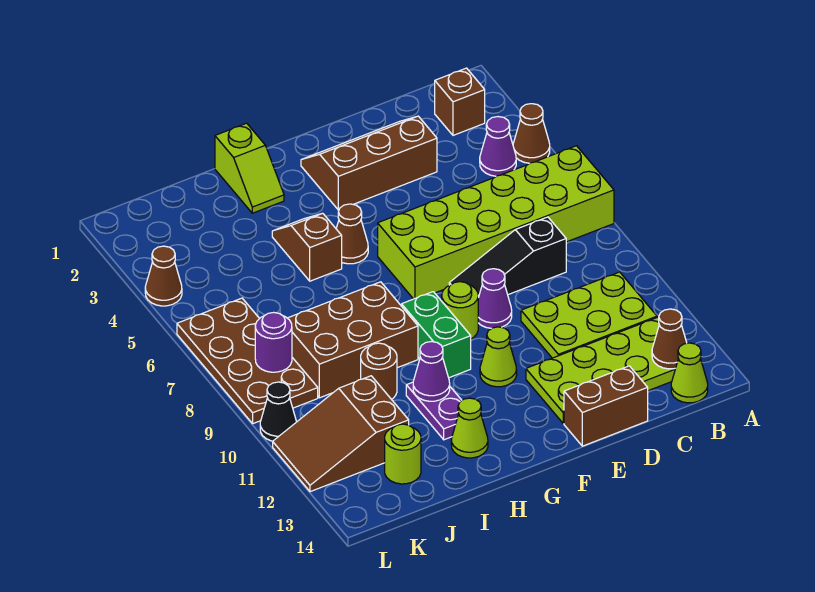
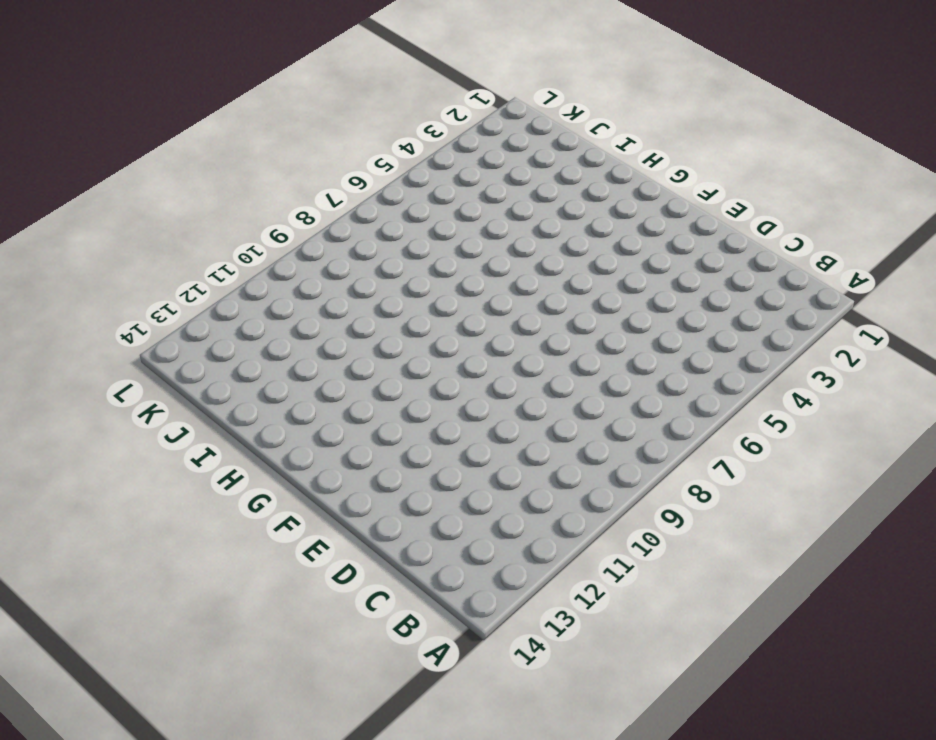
none -> brown 1x1 cone [513,104,550,163]
none -> lime 2x6 brick [378,146,614,299]
none -> brown 1x1 brick [435,68,485,135]

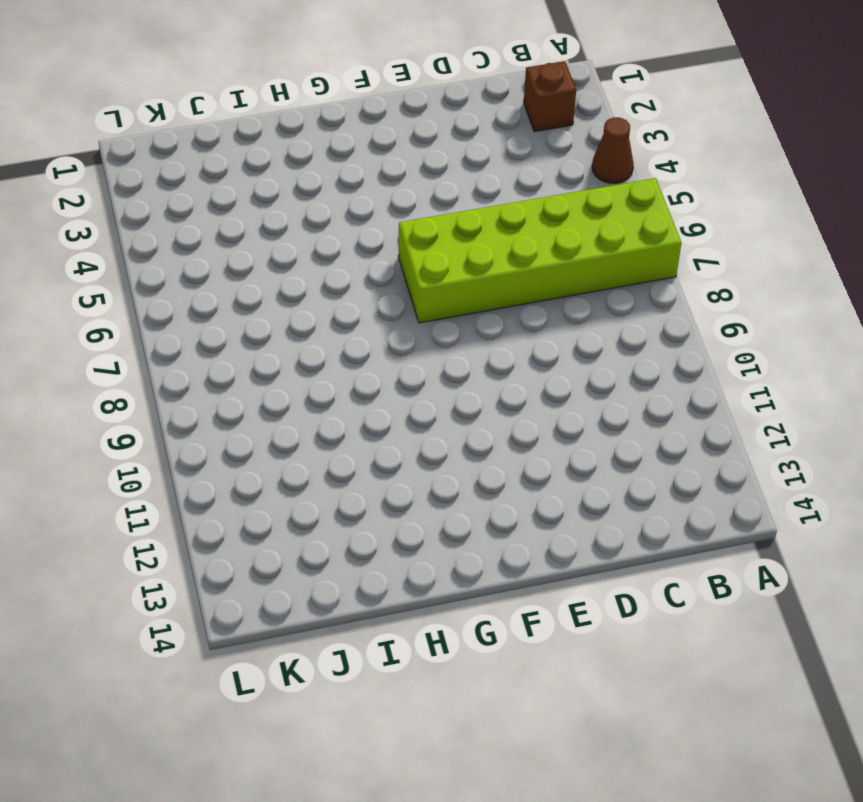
none -> purple 1x1 cone [480,117,516,176]
none -> lime 2x3 plate [521,272,657,358]
none -> lime 2x4 plate [526,317,675,423]

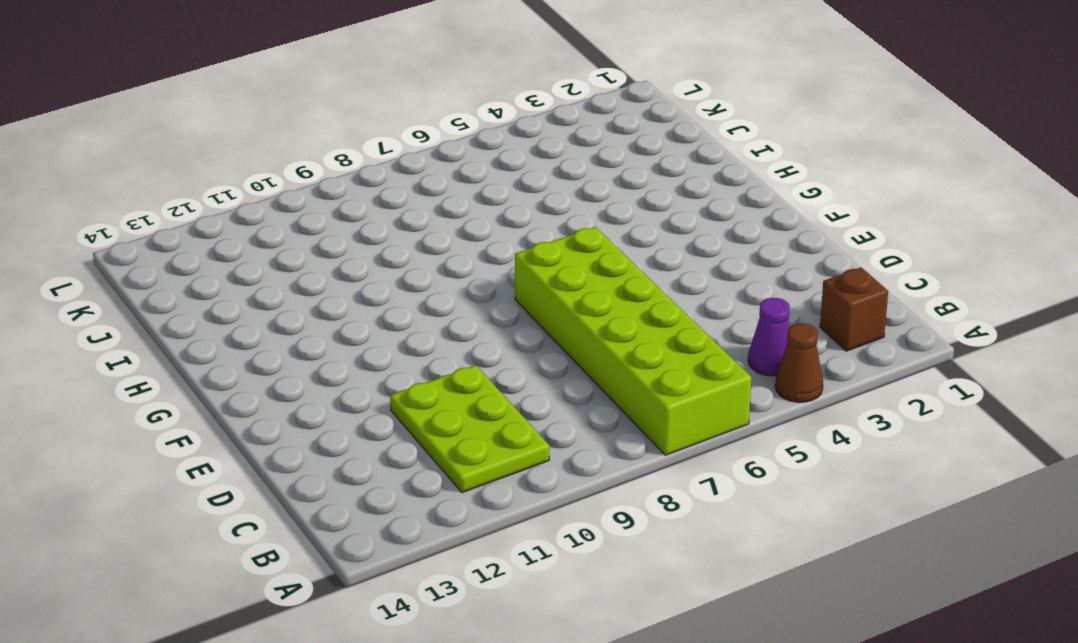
none -> lime 2x4 plate [526,317,675,423]
none -> lime 1x1 cone [671,343,708,403]
none -> black 1x3 slope [449,217,566,297]

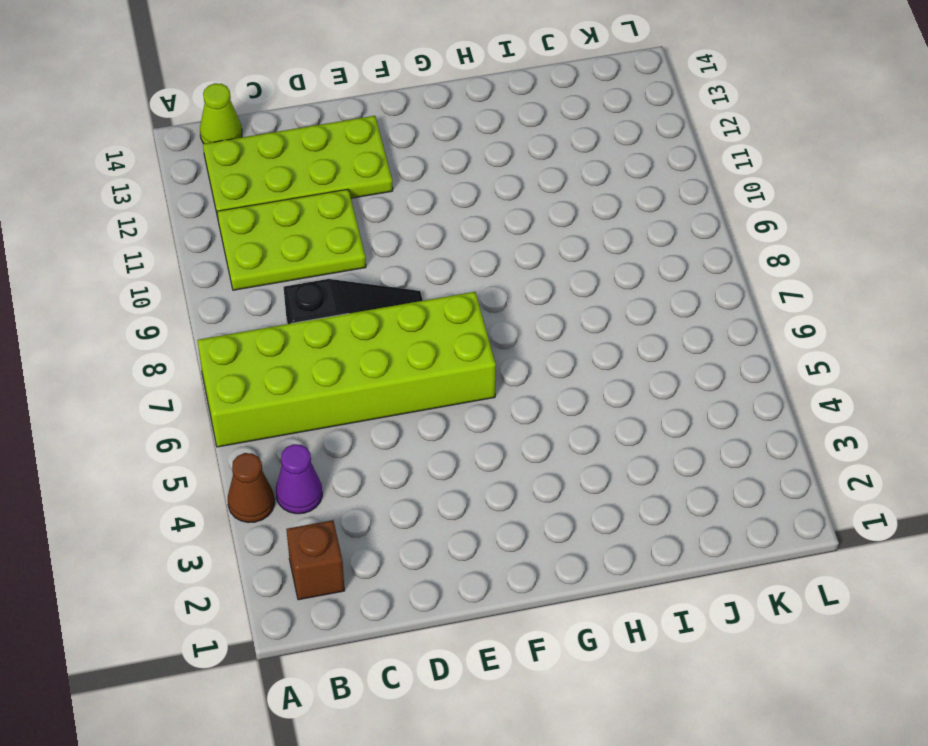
none -> brown 2x3 slope [301,116,437,210]
none -> brown 1x2 brick [564,366,648,446]
none -> purple 1x1 cone [478,269,512,328]

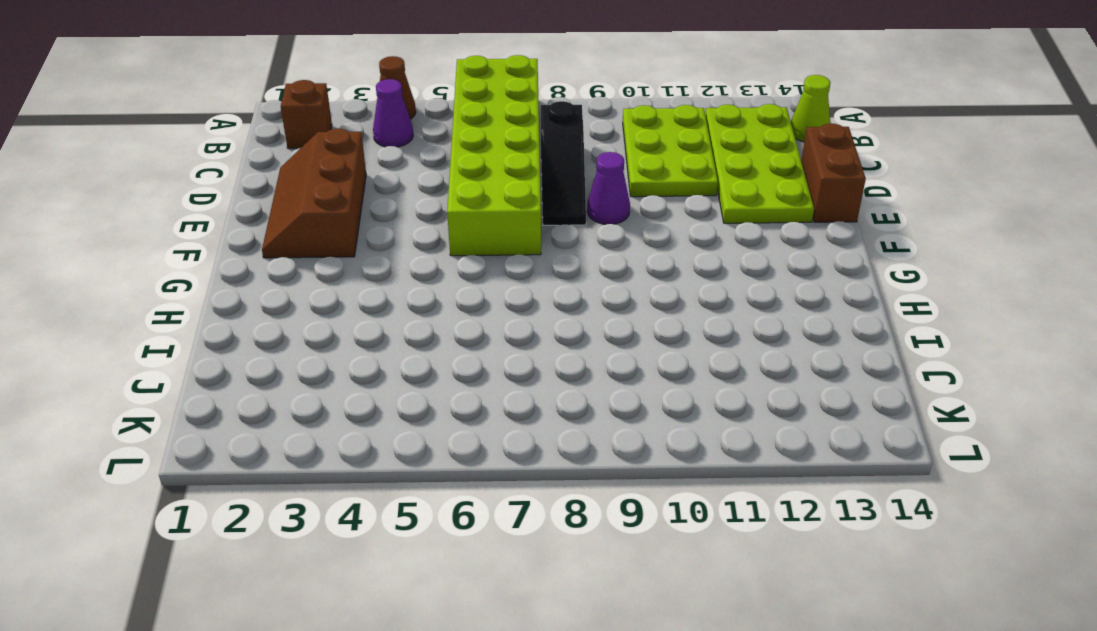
none -> lime 1x1 round brick [442,282,478,339]
none -> lime 1x1 cone [480,327,517,387]
none -> brown 1x1 cone [336,204,368,264]

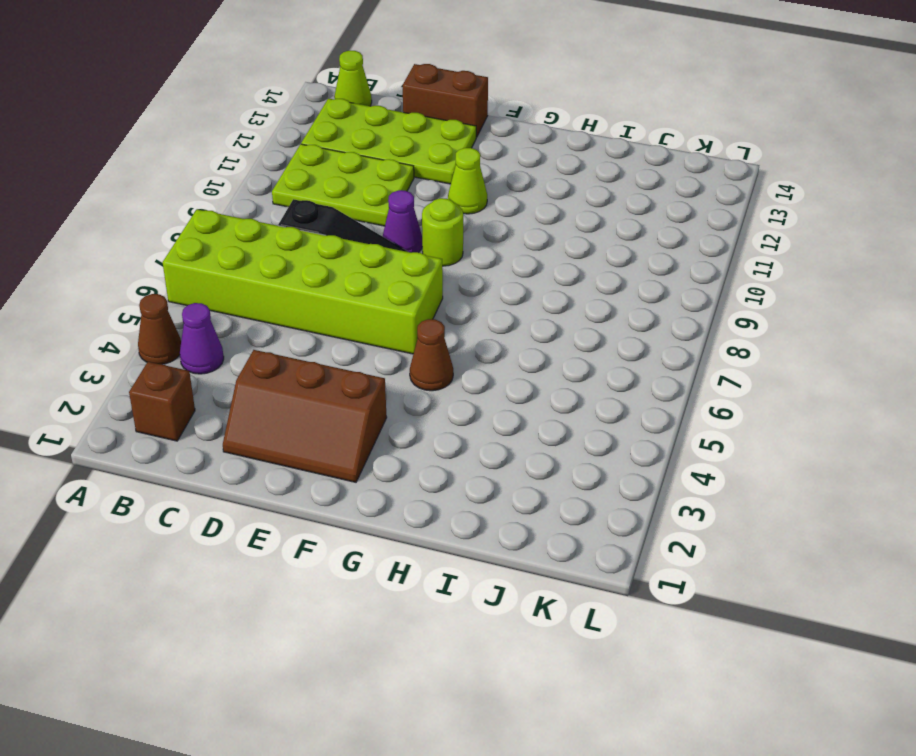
none -> green 1x2 brick [402,292,471,378]
none -> lime 1x2 slope [215,123,284,213]
none -> brown 1x2 slope [272,213,342,281]

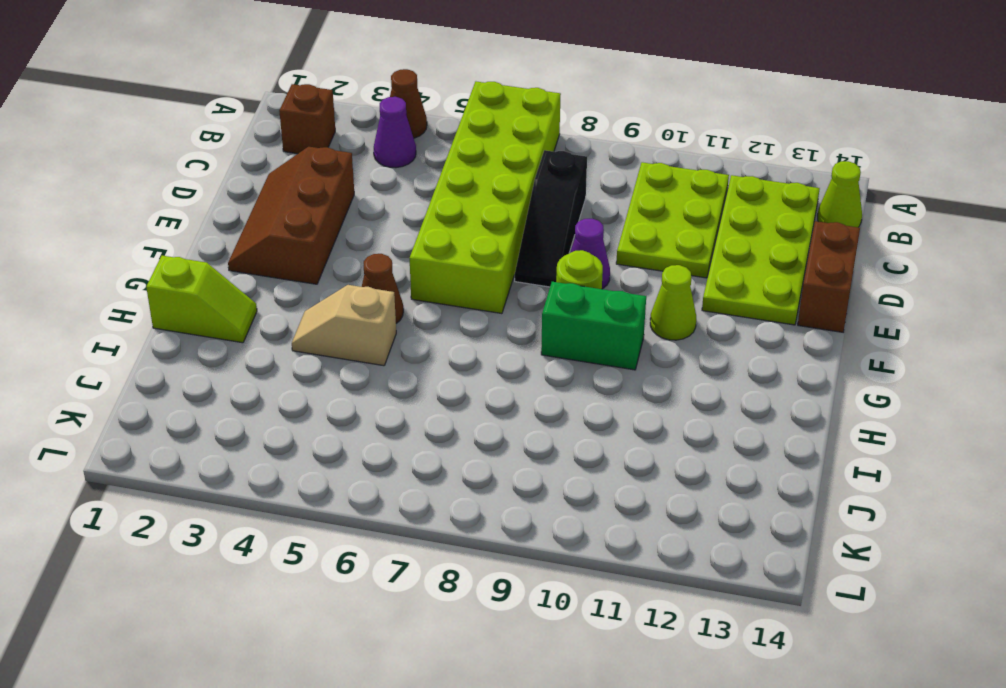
tan 1x2 slope [292,285,396,366] -> brown 1x2 slope [272,213,342,281]
none -> brown 2x3 brick [288,282,418,398]
none -> purple 1x2 plate [406,382,462,440]
none -> lime 1x1 cone [451,398,488,458]

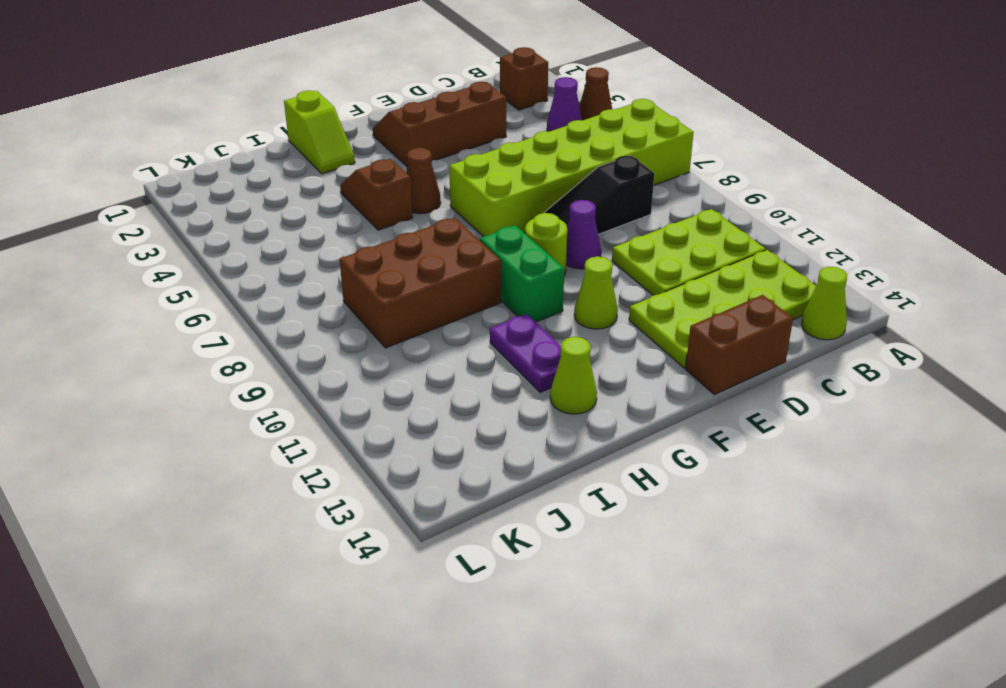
none -> brown 1x1 round brick [361,343,397,399]
none -> brown 2x3 slope [273,376,409,492]
none -> lime 1x1 round brick [385,424,421,484]

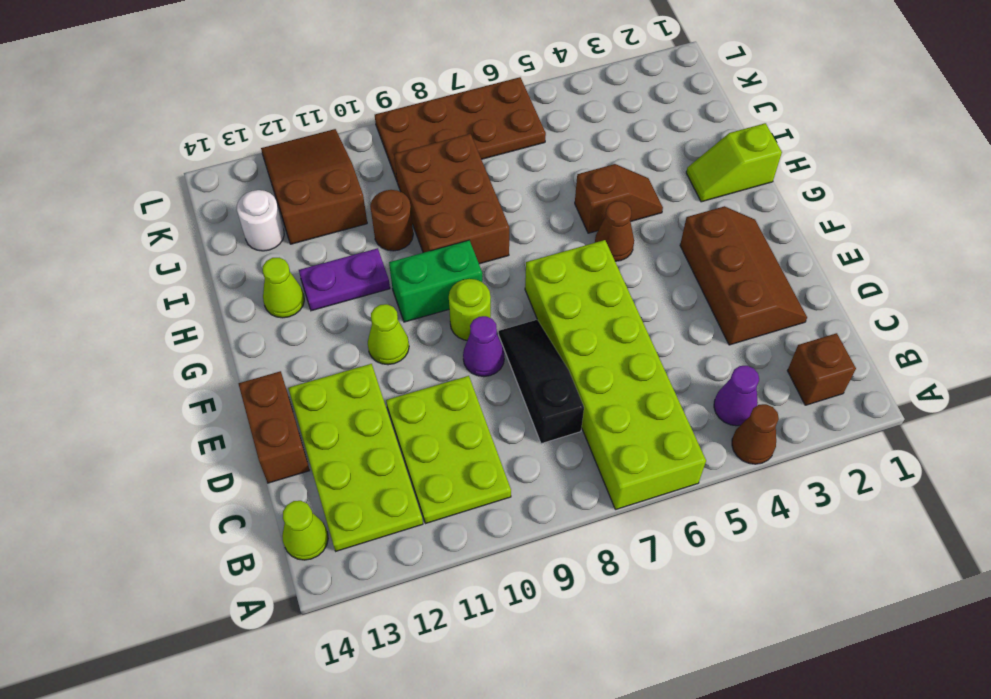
white 1x1 round brick [237,190,284,251] -> lime 1x1 round brick [385,424,421,484]
none -> brown 1x1 cone [145,246,182,306]
none -> black 1x1 cone [260,382,296,441]
none -> brown 1x1 cone [652,309,687,369]

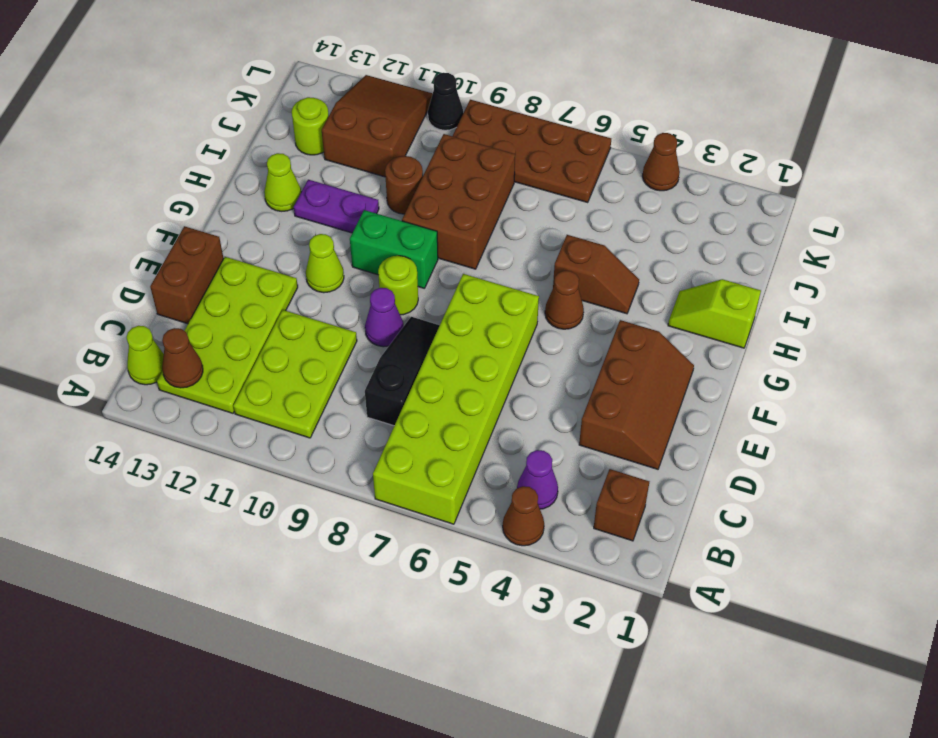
none -> purple 1x1 cone [413,342,450,401]
none -> purple 1x1 round brick [255,312,292,372]

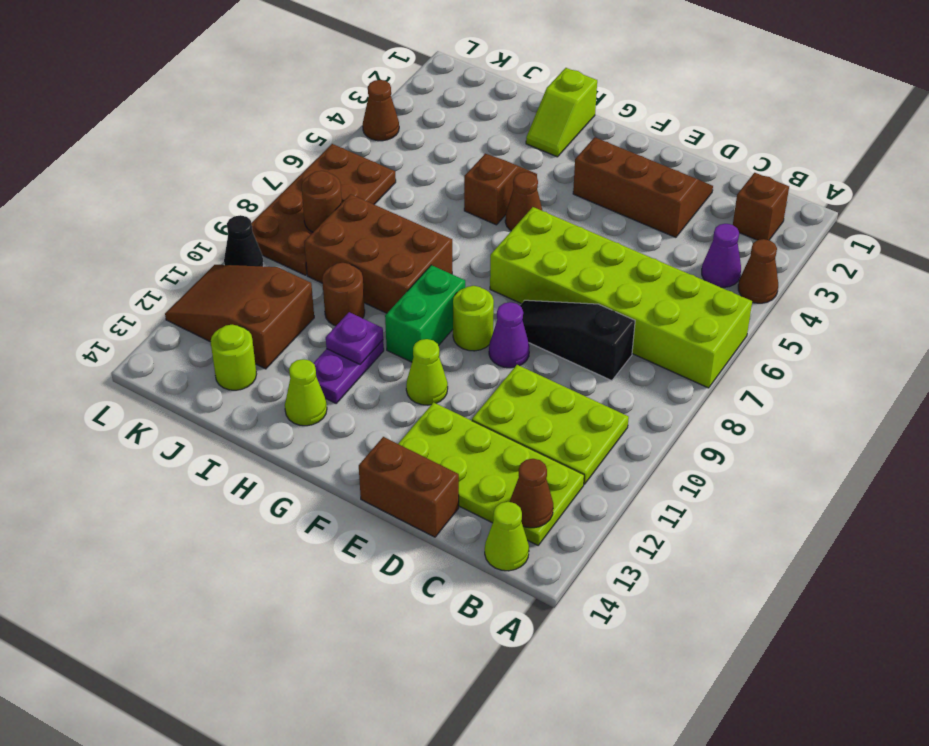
purple 1x1 plate [326,312,383,364] -> purple 1x1 cone [413,342,450,401]
brown 1x1 round brick [301,171,342,232] -> purple 1x1 round brick [255,312,292,372]

